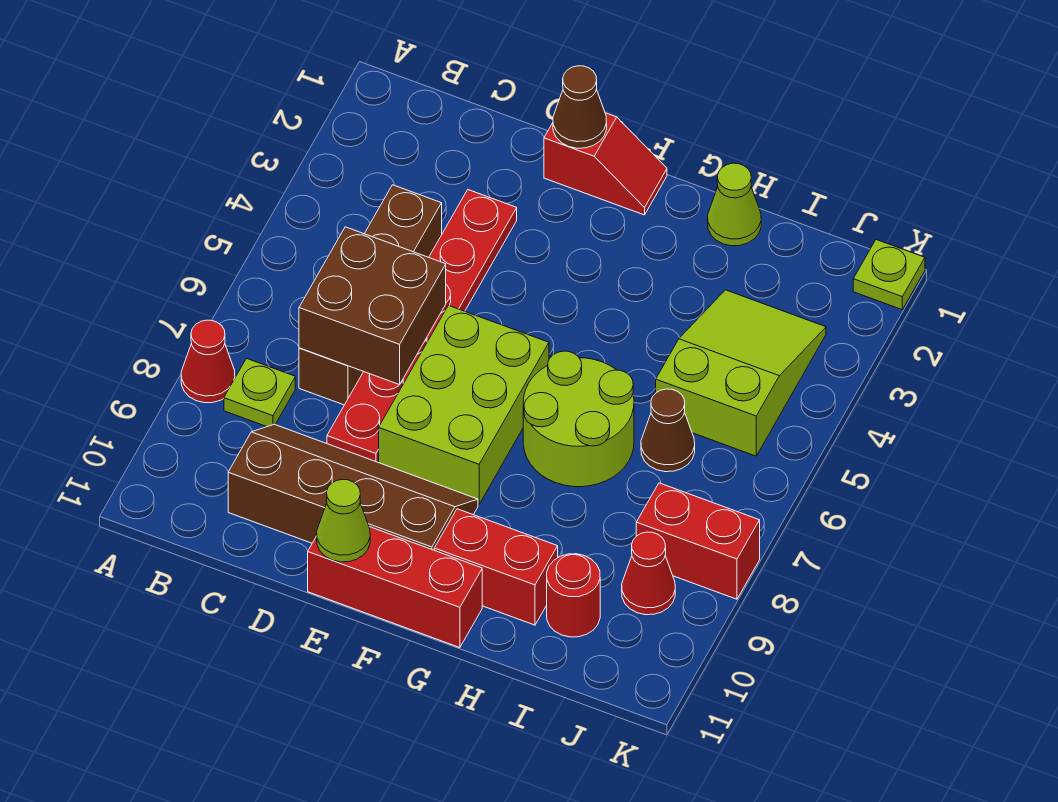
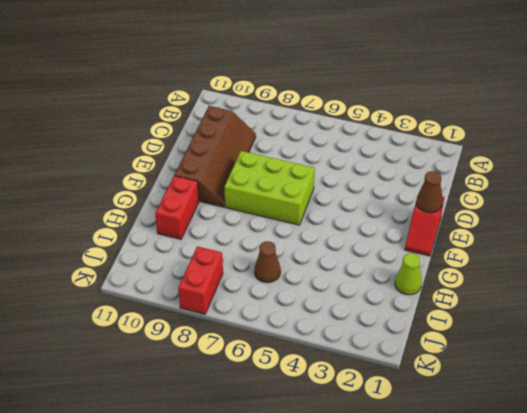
none -> red 1x1 cone [181,320,235,403]
none -> lime 1x1 plate [224,359,295,427]
none -> brown 1x4 brick [299,185,442,405]

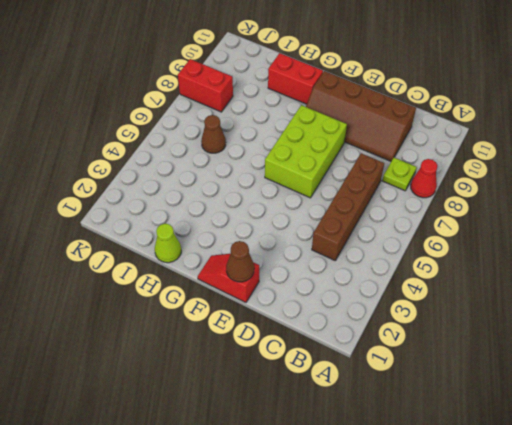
none -> red 1x6 plate [327,190,517,463]
none -> red 1x3 brick [308,527,482,648]
none -> lime 2x2 round brick [523,351,634,487]

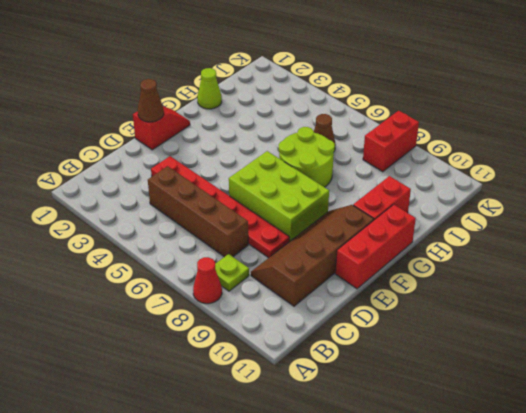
none -> lime 2x3 slope [656,290,826,456]
none -> red 1x1 round brick [547,554,600,637]
none -> red 1x1 cone [622,532,675,615]

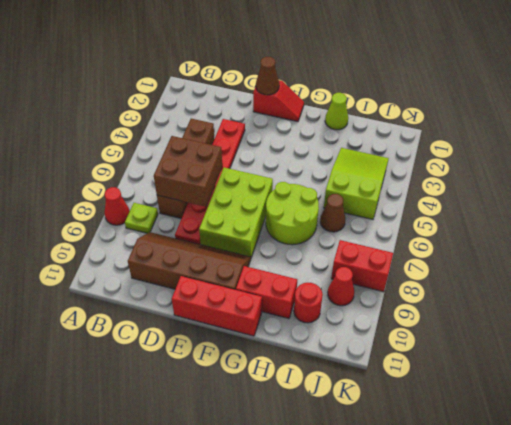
none -> lime 1x1 plate [853,240,925,310]
none -> lime 1x1 cone [317,479,370,562]

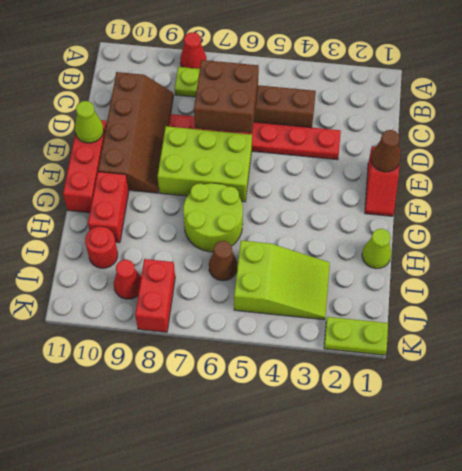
lime 1x2 plate [324,317,388,355] -> lime 1x1 plate [853,240,925,310]

